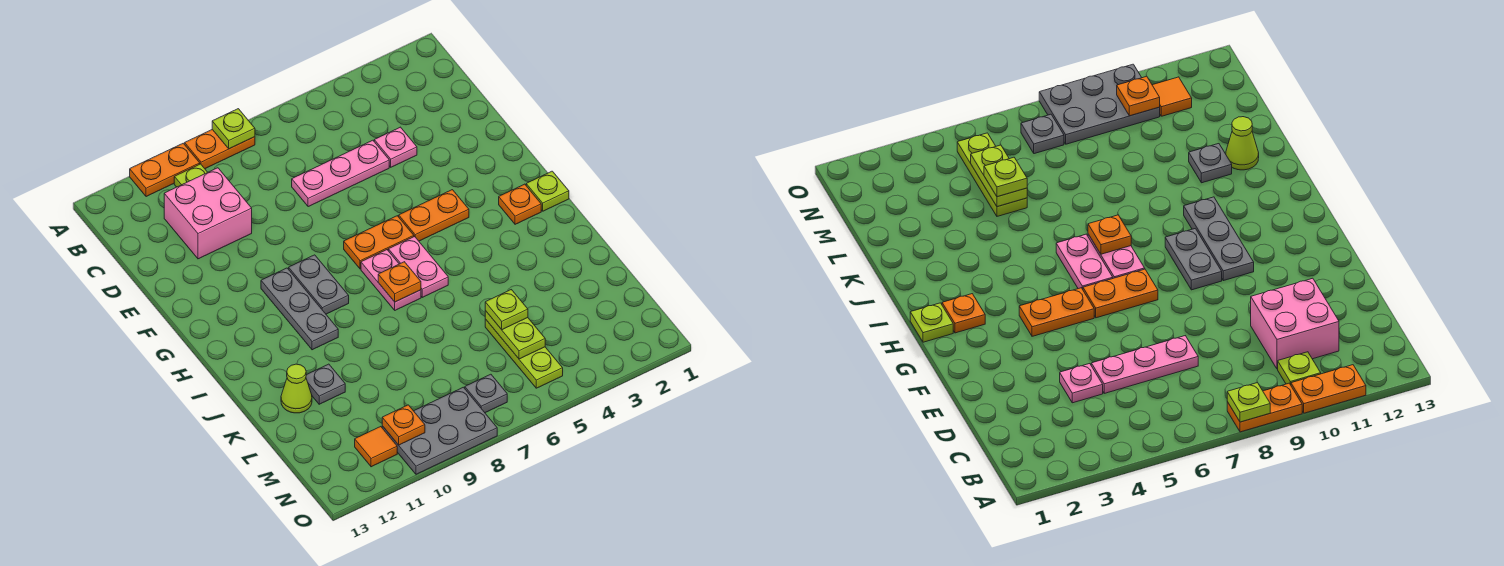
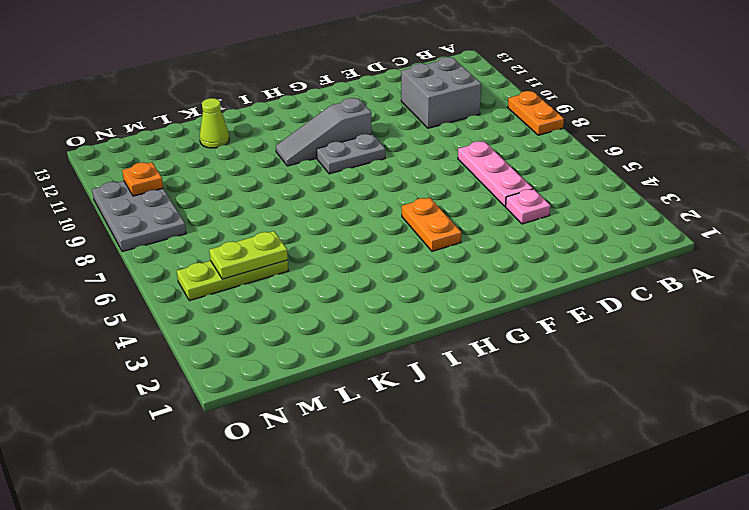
grey 2x2 brick [401,57,481,128] -> pink 2x2 brick [164,168,252,259]
grey 1x3 slope [276,98,372,166] -> grey 1x3 plate [261,268,338,350]
none -> orange 1x2 plate [130,143,200,197]
none -> lime 1x1 plate [174,164,208,187]
none -> orange 1x2 plate [344,216,414,269]

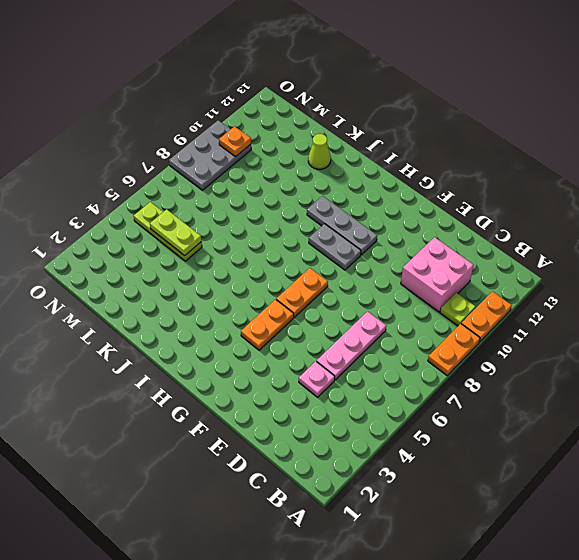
none -> lime 1x1 plate [526,171,569,211]
none -> orange 1x1 plate [499,184,541,224]
none -> pink 1x2 plate [388,237,448,297]

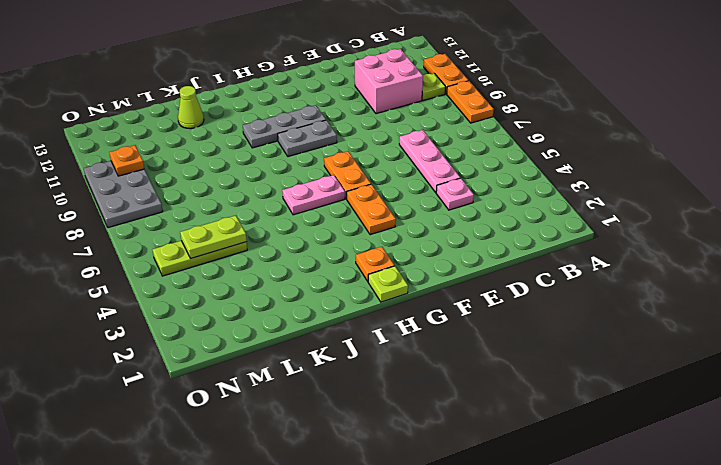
none -> pink 1x2 plate [361,250,421,310]
none -> grey 1x1 plate [306,364,345,404]
none -> grey 1x1 plate [465,374,507,413]

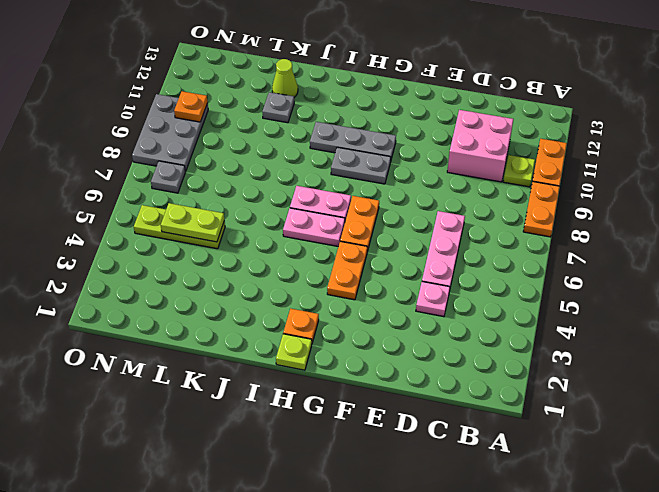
none -> orange 1x1 tile [355,427,397,467]
none -> lime 1x1 plate [212,109,255,149]
none -> orange 1x1 plate [378,262,421,302]

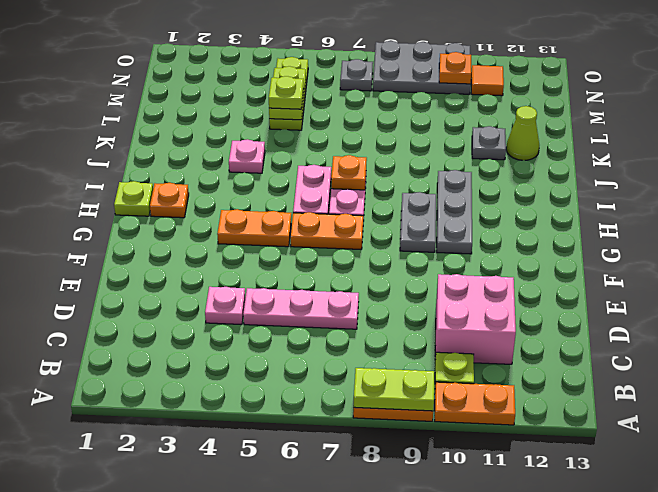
lime 1x2 plate [354,368,434,411] -> lime 1x1 plate [212,109,255,149]
pink 1x1 plate [229,139,265,173] -> none

